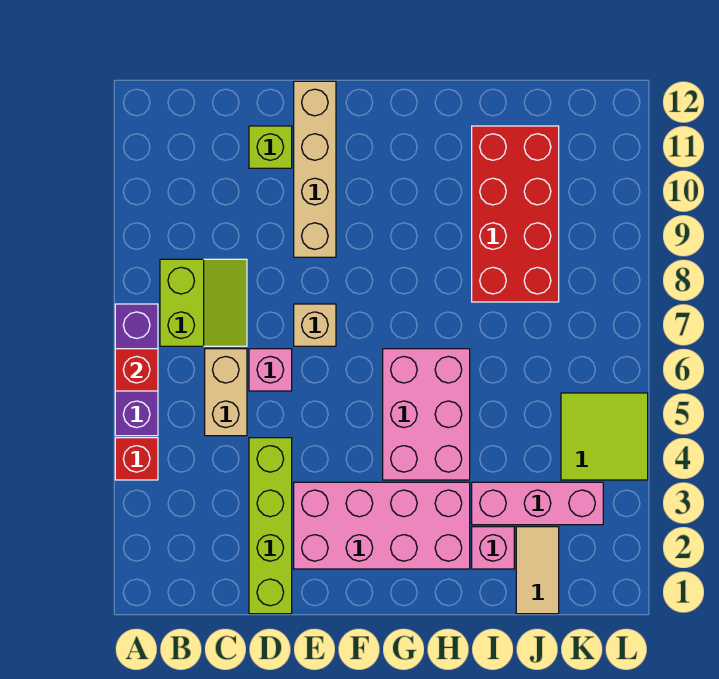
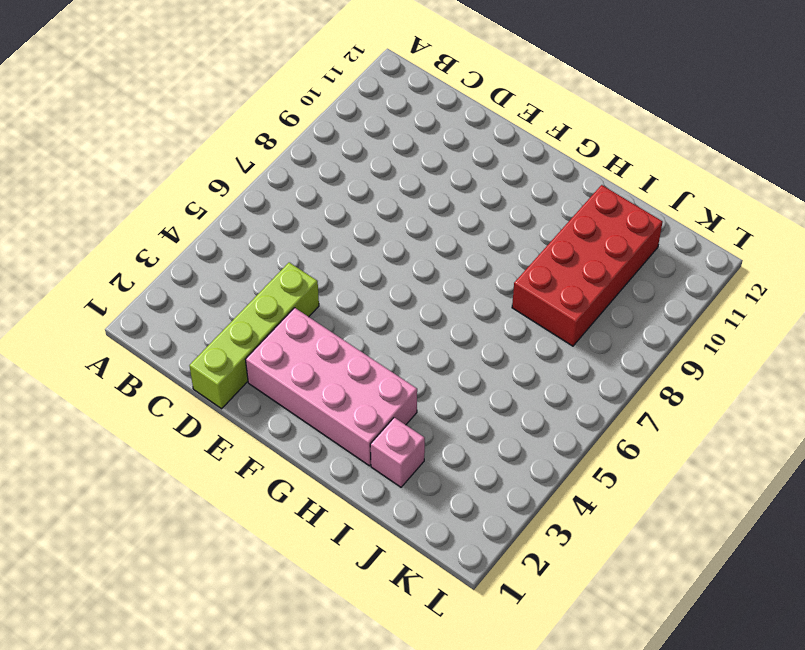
none -> red 1x1 brick [115,438,158,480]
none -> purple 1x3 brick [115,304,158,436]
none -> lime 2x2 slope [160,259,247,346]

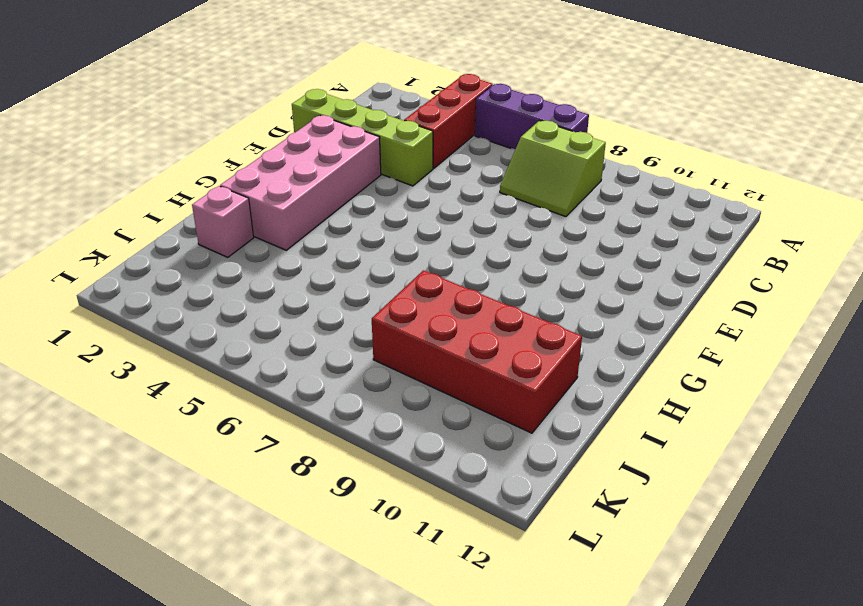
red 1x3 brick [404,74,493,168] -> red 1x1 brick [115,438,158,480]
none -> tan 1x2 brick [205,349,247,436]
none -> pink 1x1 brick [249,349,292,391]
none -> lime 1x1 brick [249,126,292,168]

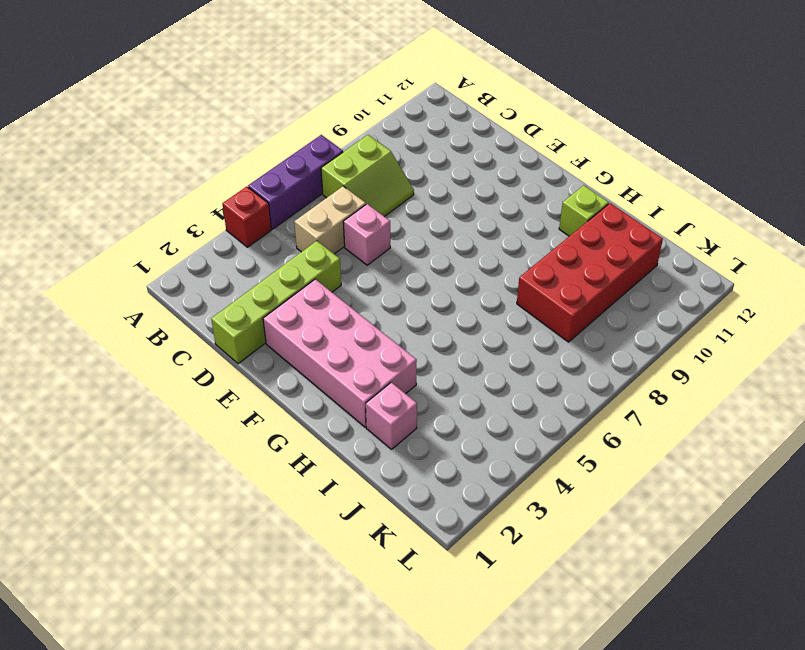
lime 1x1 brick [559,185,609,236] -> lime 1x1 brick moved to [249,126,292,168]
none -> tan 1x1 brick [294,304,336,346]
none -> tan 1x4 brick [294,81,336,257]
none -> pink 2x3 brick [383,349,470,480]

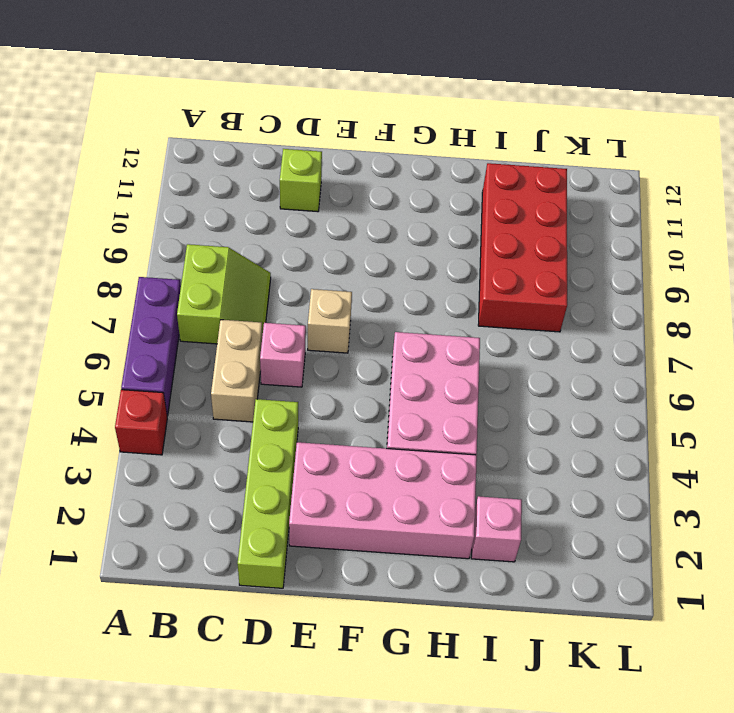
none -> tan 1x4 brick [294,81,336,257]
none -> pink 1x3 brick [472,482,603,525]
none -> tan 1x2 tile [516,527,559,614]

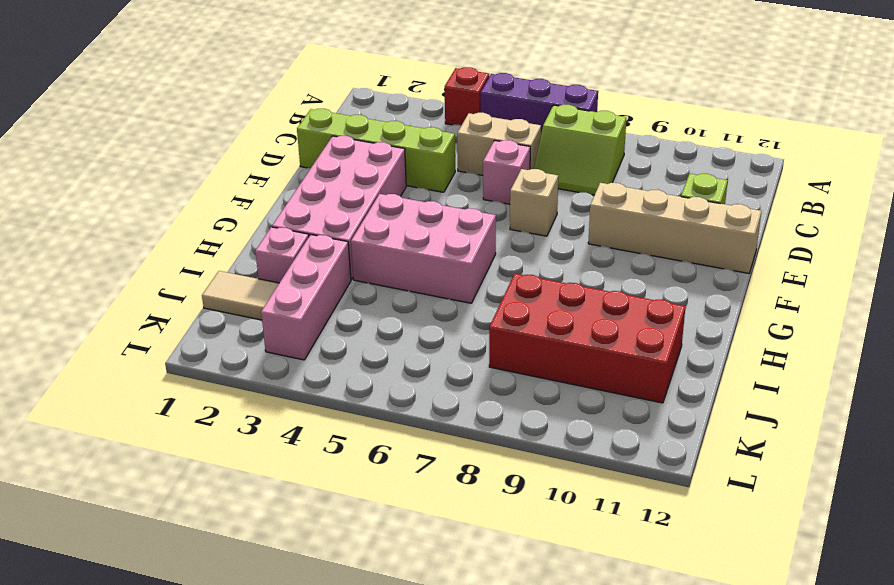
none -> lime 2x2 tile [561,393,648,480]
none -> red 1x1 brick [115,349,158,391]

